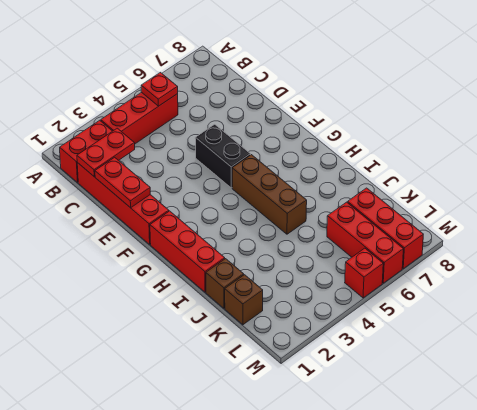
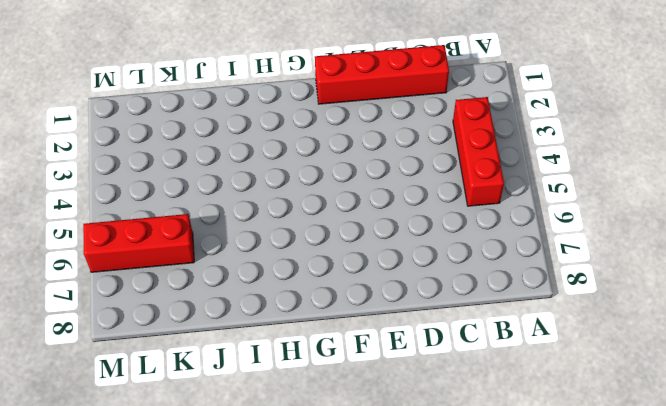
none -> red 1x2 brick [60,120,112,183]
none -> black 1x2 brick [195,124,251,188]
none -> red 1x3 brick [150,211,225,292]

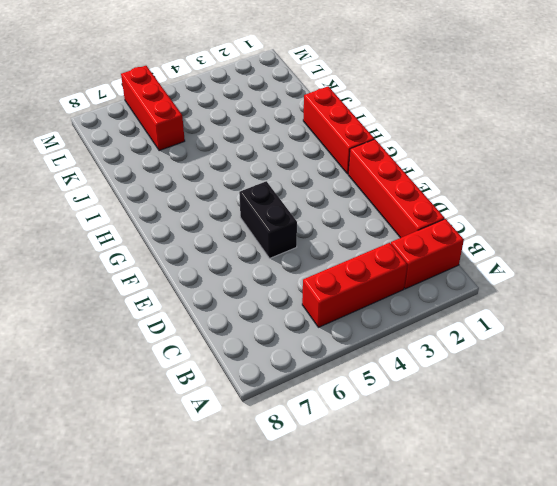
none -> brown 1x3 brick [232,155,307,234]
none -> brown 1x1 brick [206,259,244,308]
none -> brown 1x1 brick [225,275,263,325]

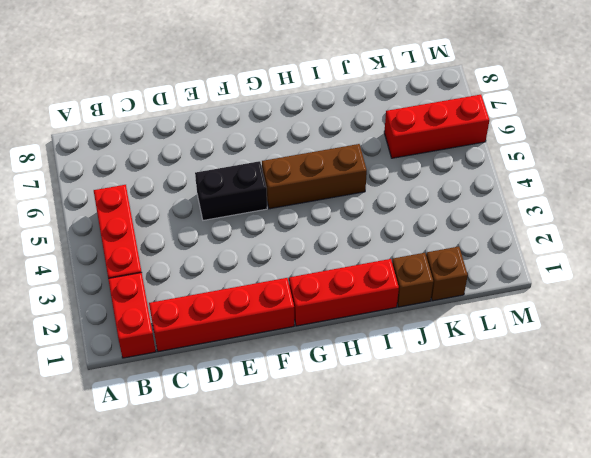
none -> red 1x3 brick [348,188,423,269]
none -> red 1x1 brick [345,248,383,298]
none -> red 1x1 plate [141,73,178,106]

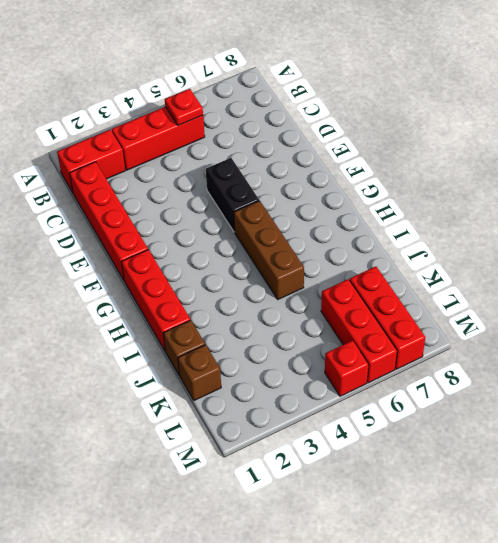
none -> red 1x2 plate [77,128,135,177]
none -> red 1x2 plate [95,157,150,208]

